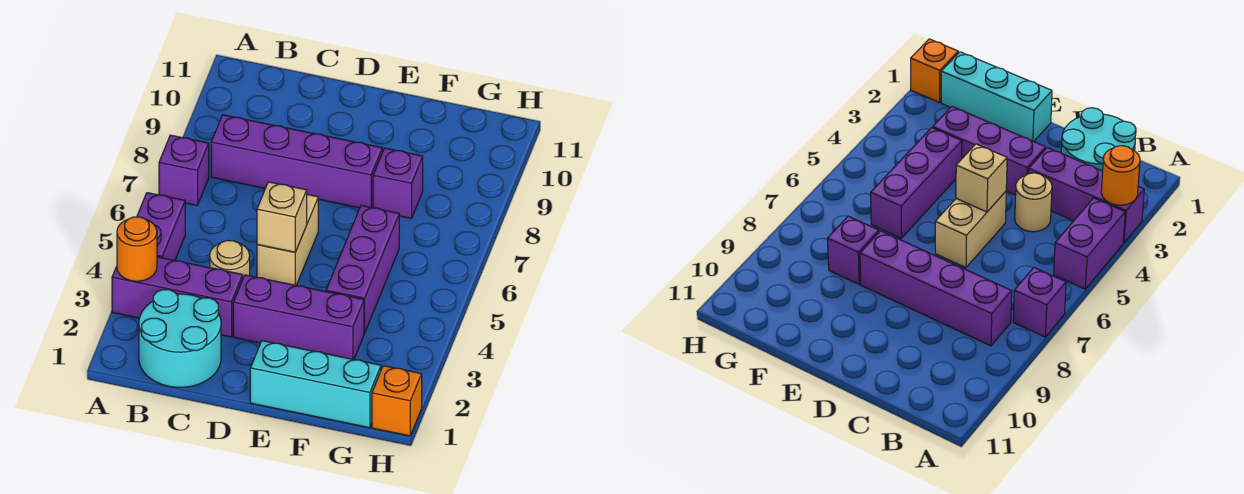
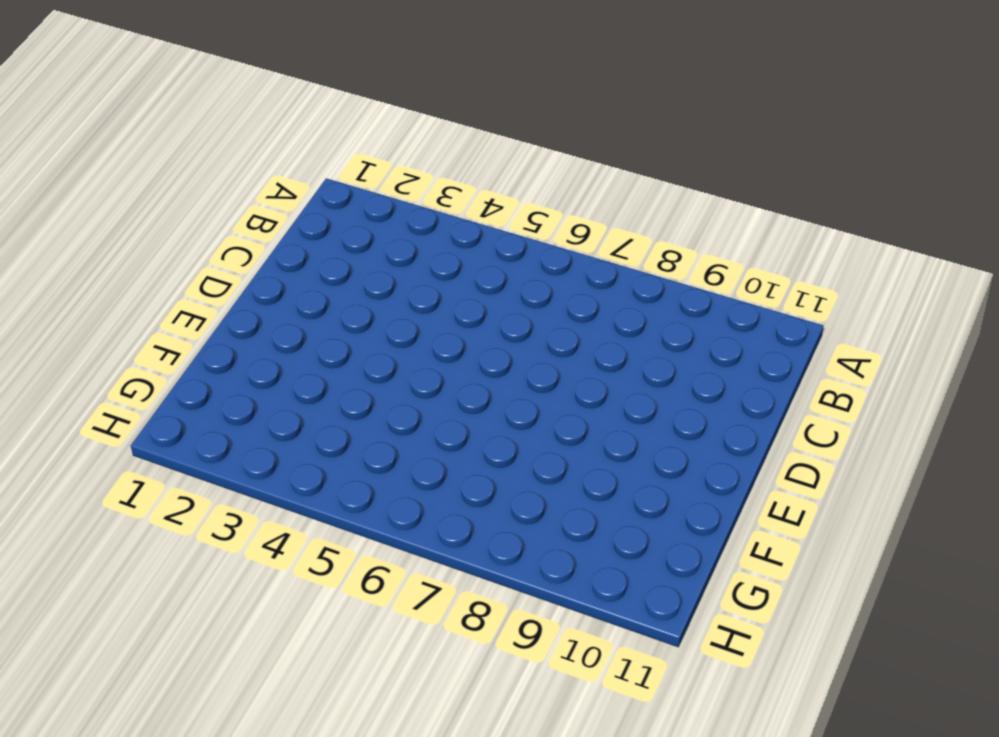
none -> purple 1x3 brick [112,257,243,337]
none -> purple 1x2 brick [137,193,185,260]
none -> purple 1x1 brick [159,135,209,205]

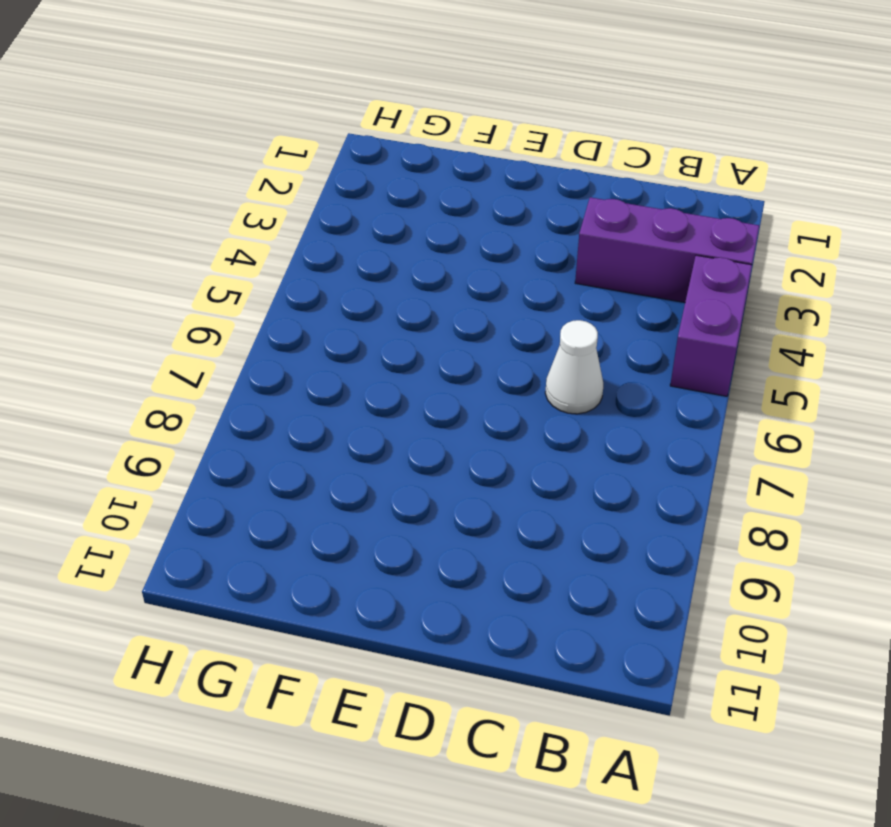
white 1x1 cone [545,320,603,414] -> none
none -> purple 1x1 brick [159,135,209,205]
none -> cyan 2x2 round brick [139,290,221,388]
none -> purple 1x4 brick [211,115,382,208]

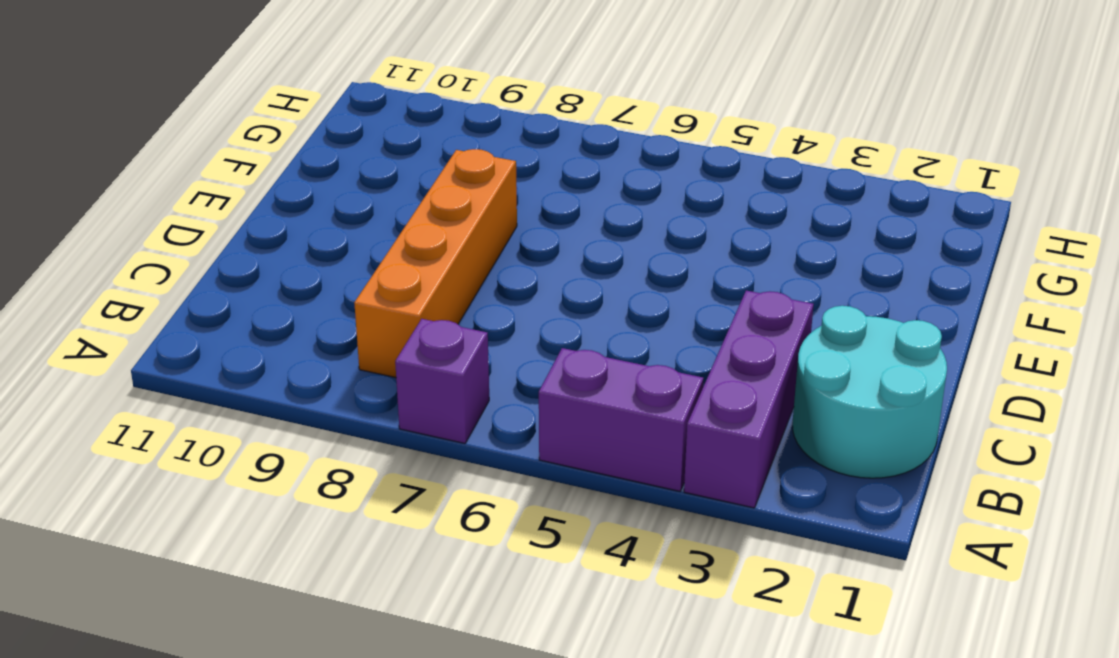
orange 1x4 brick [354,149,517,378] -> purple 1x4 brick [211,115,382,208]
none -> tan 1x1 round brick [210,240,250,278]
none -> purple 1x3 brick [233,275,364,359]
none -> tan 1x2 brick [257,194,318,285]

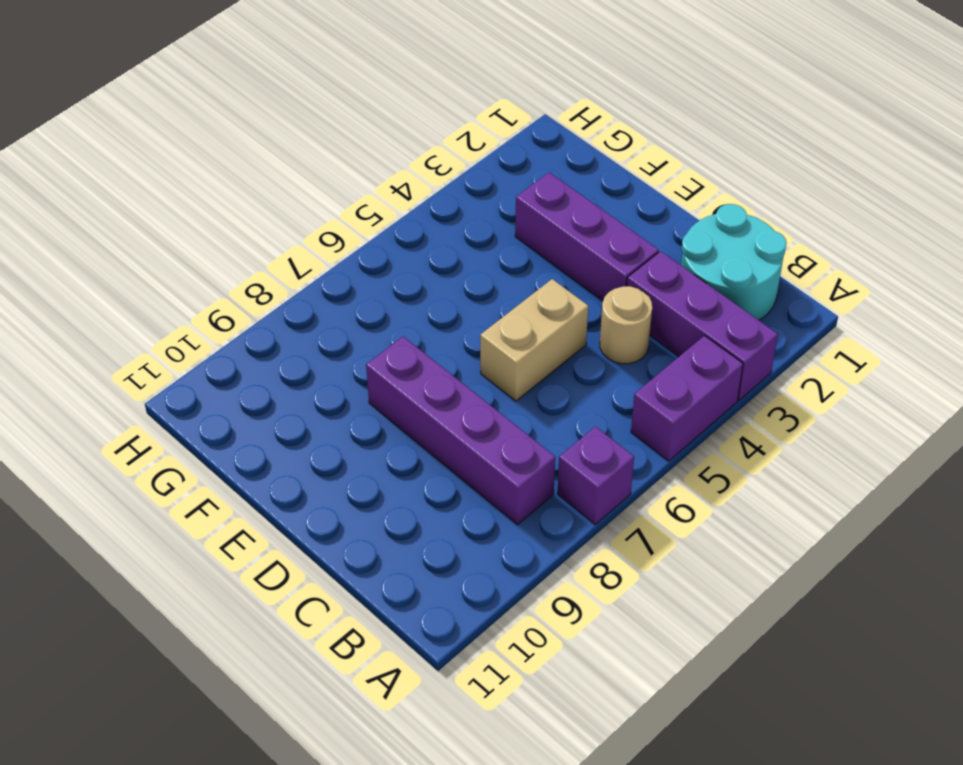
none -> cyan 1x3 brick [250,341,381,428]
none -> purple 1x3 brick [326,206,399,333]
none -> purple 1x1 brick [373,148,423,218]

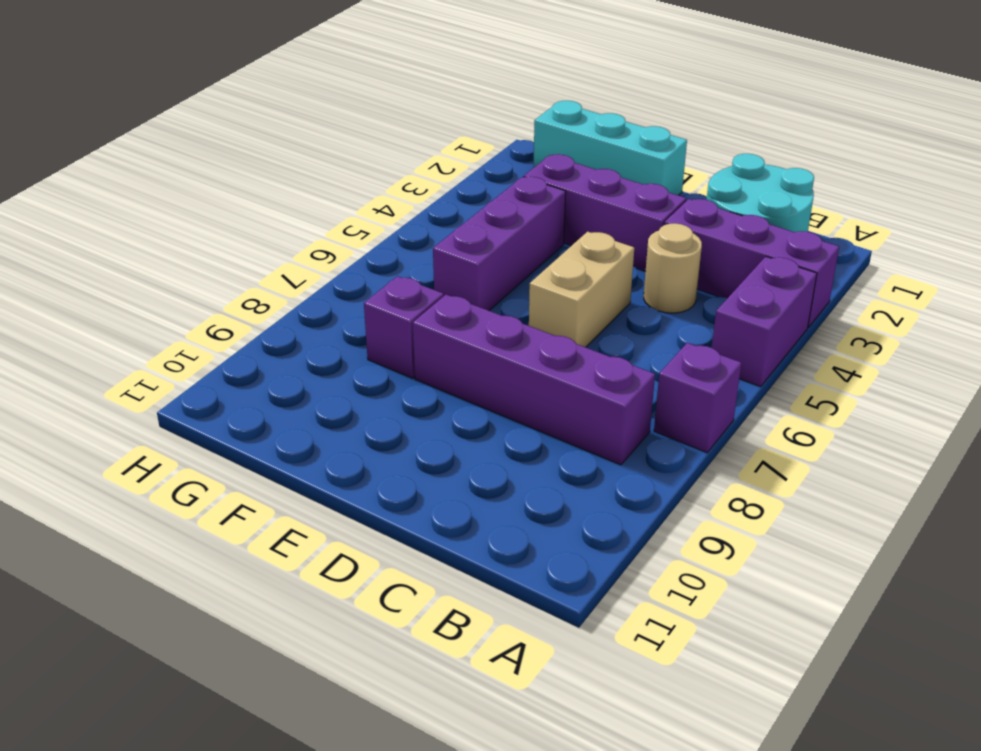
none -> orange 1x1 brick [372,366,422,436]
none -> orange 1x1 round brick [117,217,157,281]
none -> tan 1x1 brick [257,182,307,252]

